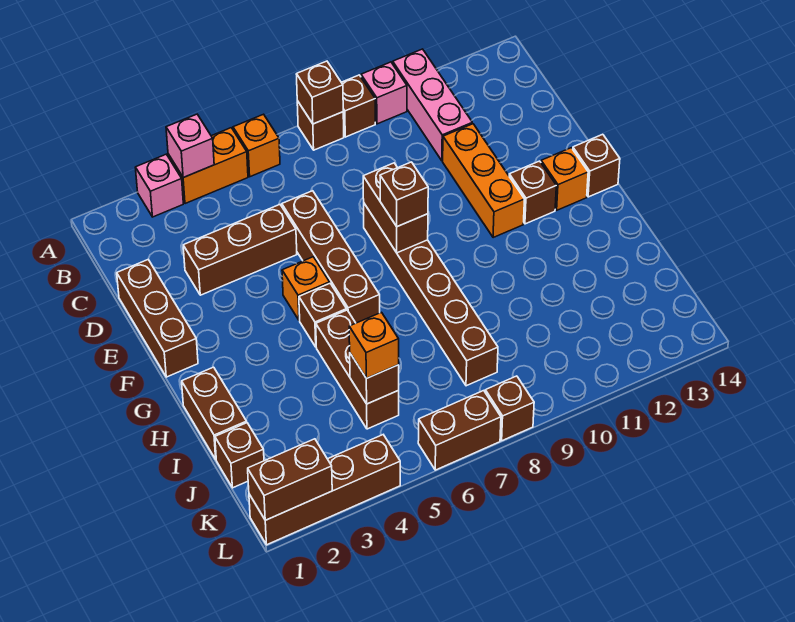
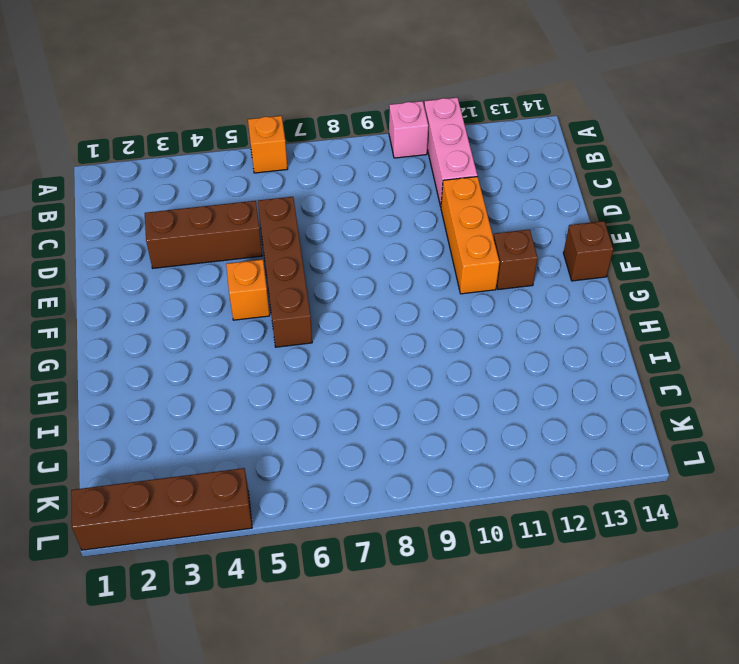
none -> pink 1x1 brick [135,154,183,217]
none -> orange 1x2 brick [168,128,248,204]
none -> brown 1x1 brick [297,101,344,150]
none -> brown 1x1 brick [341,75,375,137]

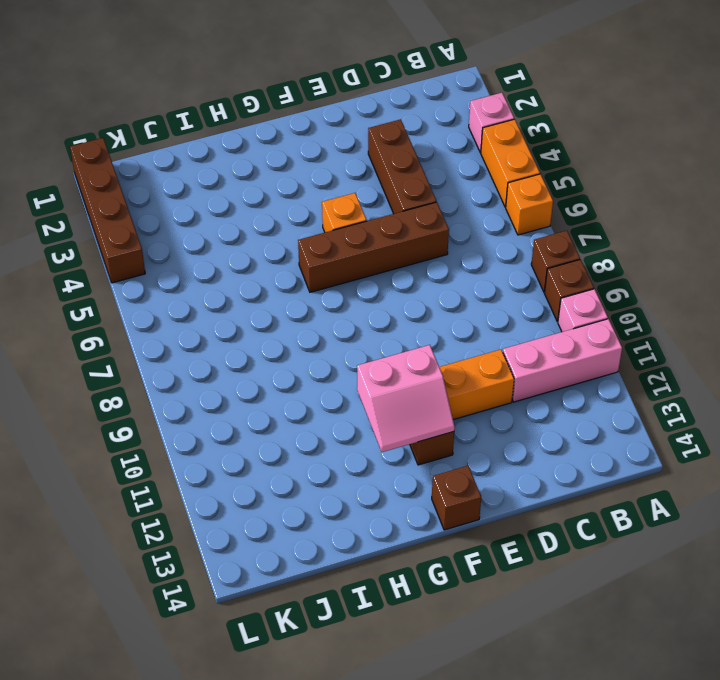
pink 2x2 slope [357,345,455,452] -> none
none -> brown 1x3 brick [117,259,198,377]
none -> brown 1x6 brick [364,204,498,386]
none -> orange 1x1 brick [541,148,588,210]
none -> brown 1x1 brick [299,284,347,347]

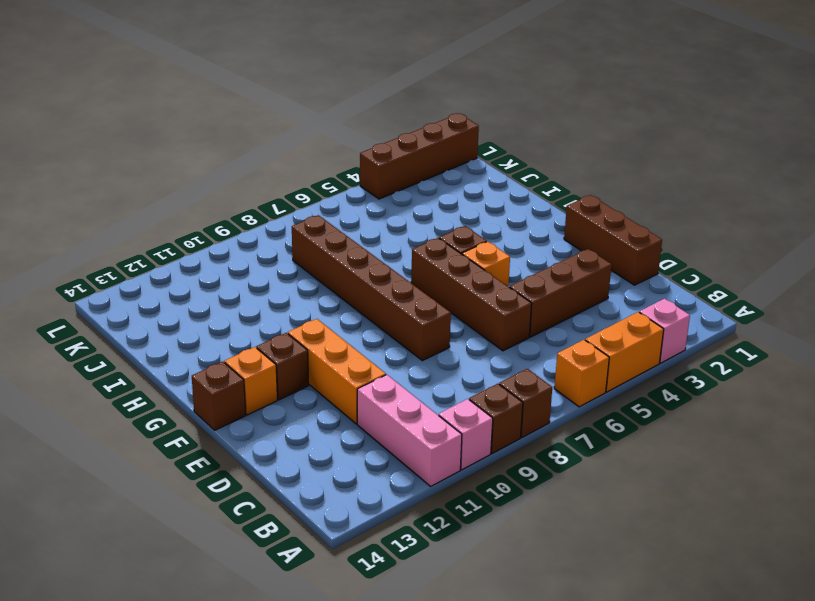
none -> brown 1x2 brick [182,367,247,459]
none -> brown 1x3 brick [316,310,399,429]
none -> brown 1x1 brick [215,423,264,488]
none -> brown 1x2 brick [418,391,501,470]

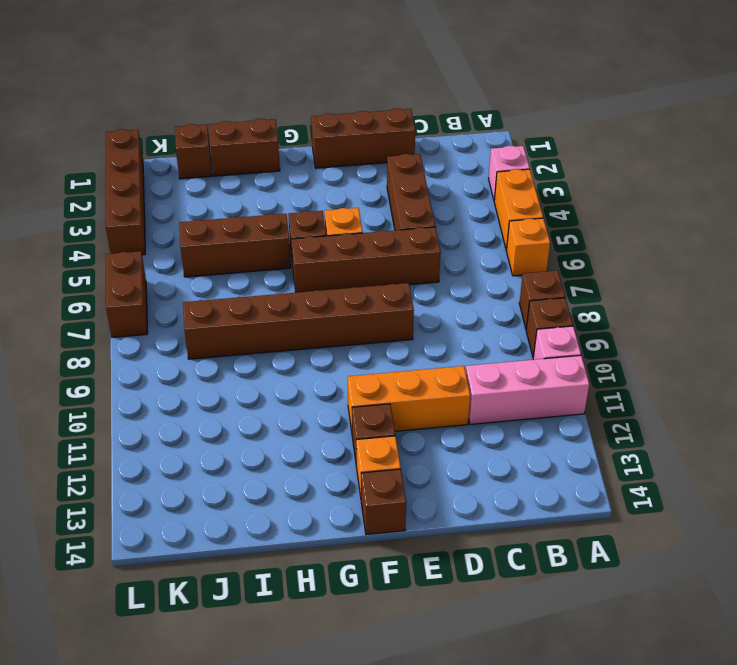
none -> brown 1x1 brick [485,376,534,441]
none -> pink 1x1 brick [166,114,214,177]
none -> brown 1x1 brick [296,61,343,124]
none -> brown 1x2 brick [363,163,428,253]

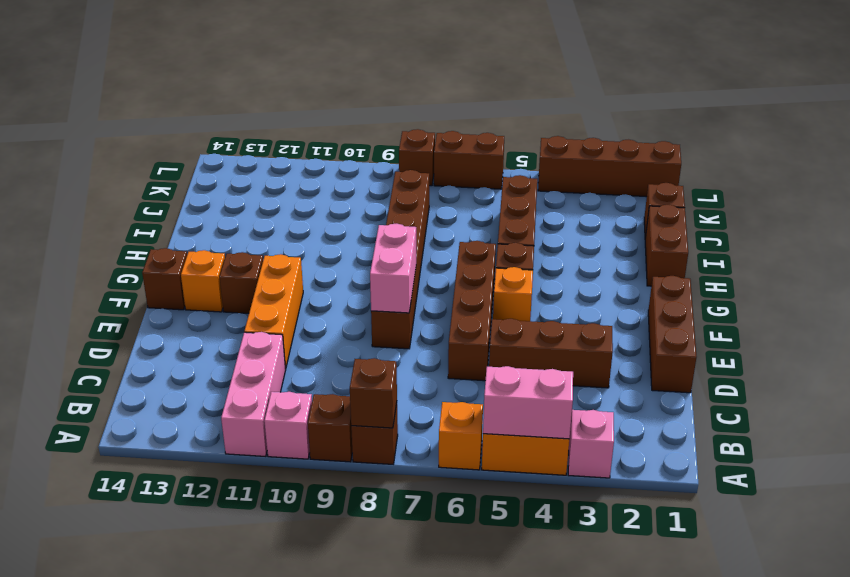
pink 1x2 brick [483,366,573,439] -> pink 1x1 brick [166,114,214,177]
pink 1x2 brick [370,224,416,313] -> brown 1x2 brick [363,163,428,253]
none -> brown 1x1 brick [350,354,399,404]
none -> brown 1x2 brick [248,439,332,520]
none -> brown 1x1 brick [380,162,428,227]
none -> orange 1x1 brick [349,312,399,378]

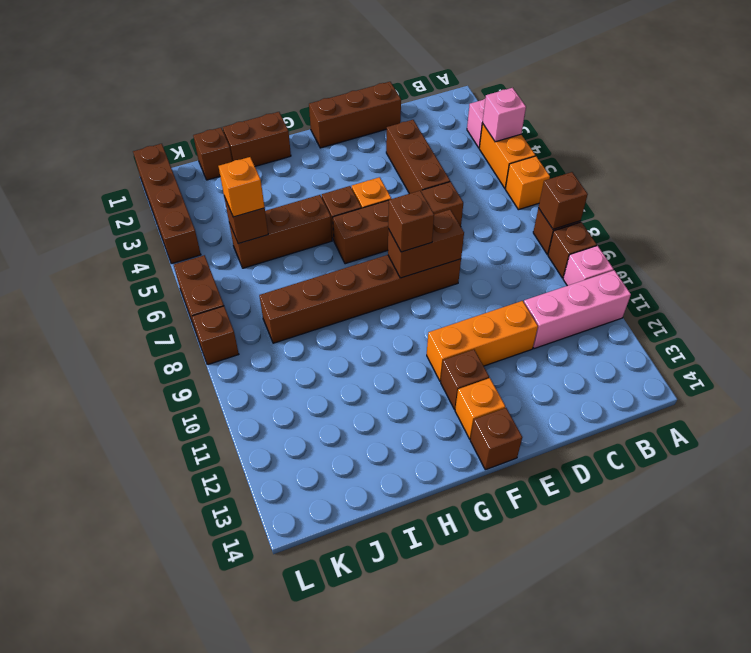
none -> brown 1x2 brick [248,439,332,520]

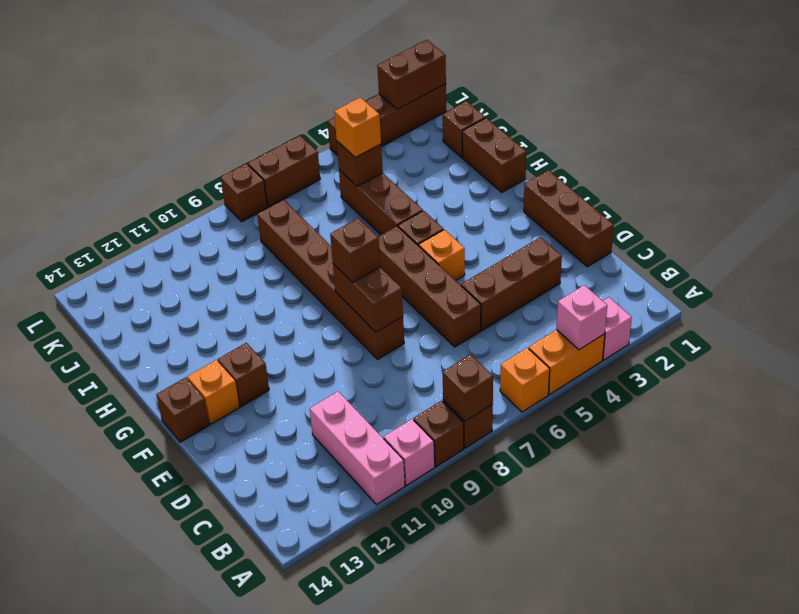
none -> orange 1x3 brick [443,124,524,238]

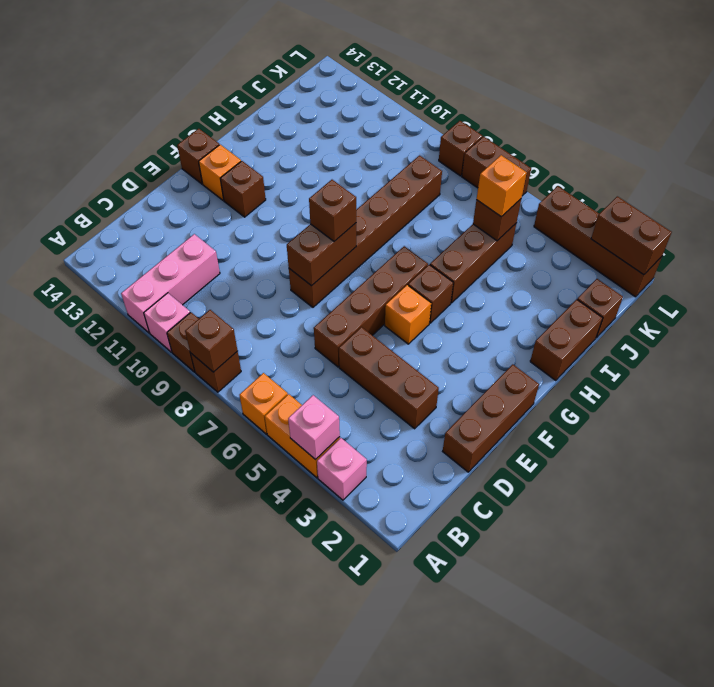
none -> orange 1x3 brick [443,124,524,238]

